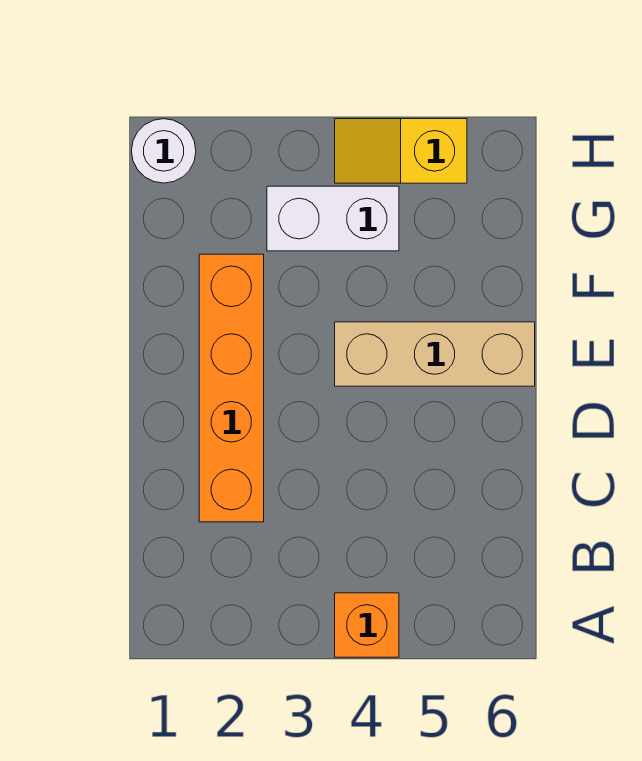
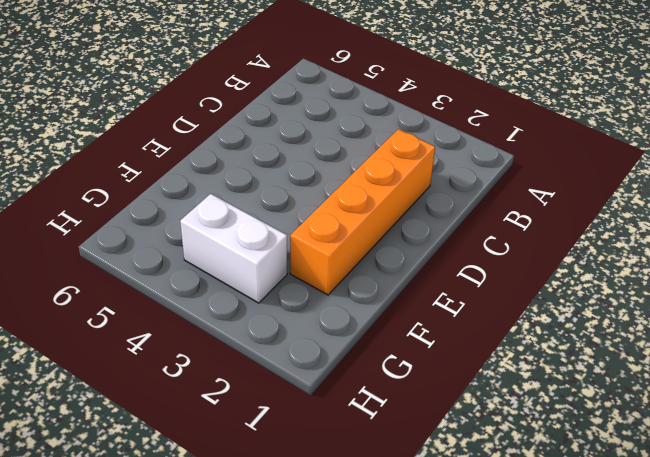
none -> orange 1x1 brick [335,593,399,657]
none -> tan 1x3 brick [335,322,535,386]

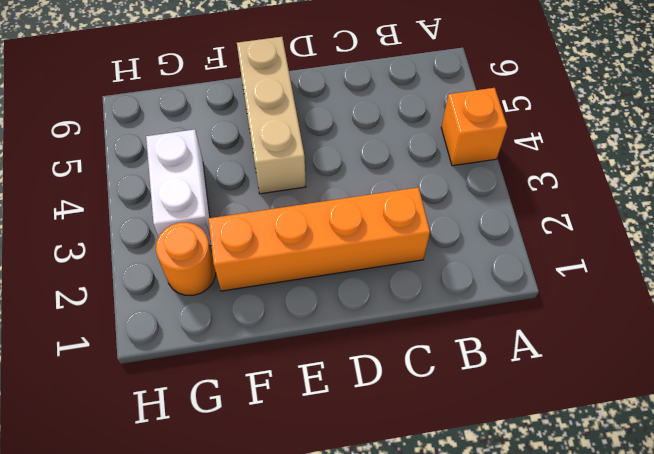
orange 1x1 round brick [156,223,216,295] -> none
none -> white 1x1 round brick [132,119,196,183]
none -> yellow 1x2 slope [335,119,467,183]

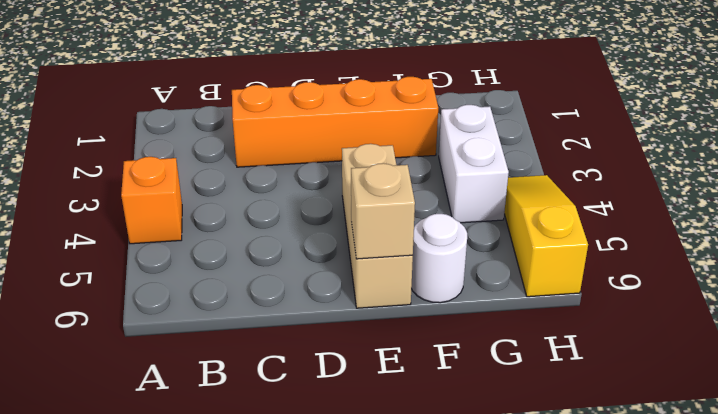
tan 1x1 brick [351,163,415,259] -> none
white 1x1 round brick [411,214,467,303] -> white 1x1 round brick moved to [132,119,196,183]
yellow 1x3 slope [504,175,588,297] -> yellow 1x2 slope [335,119,467,183]

